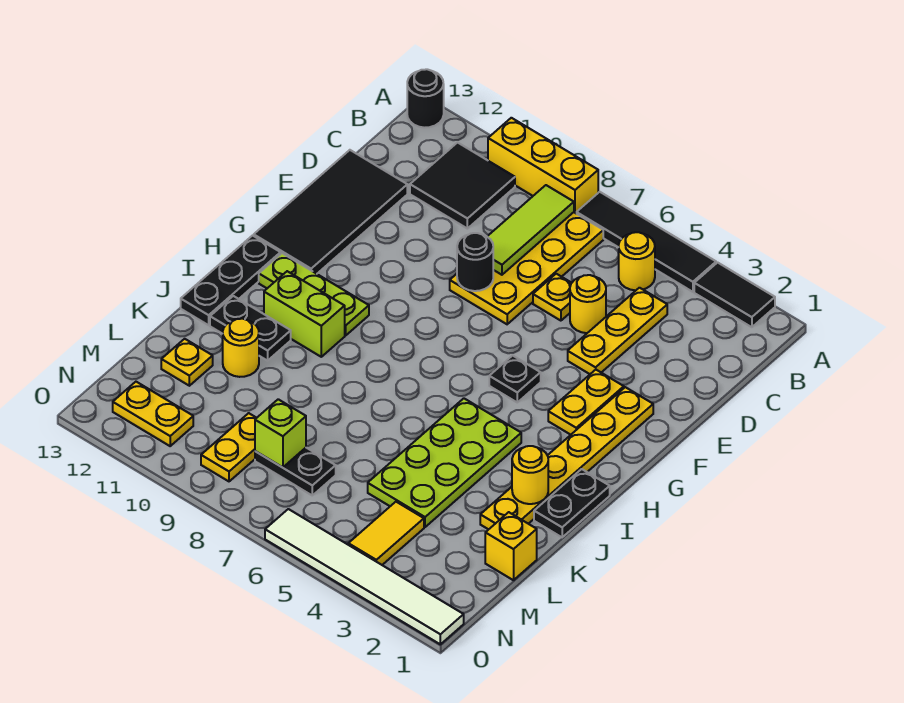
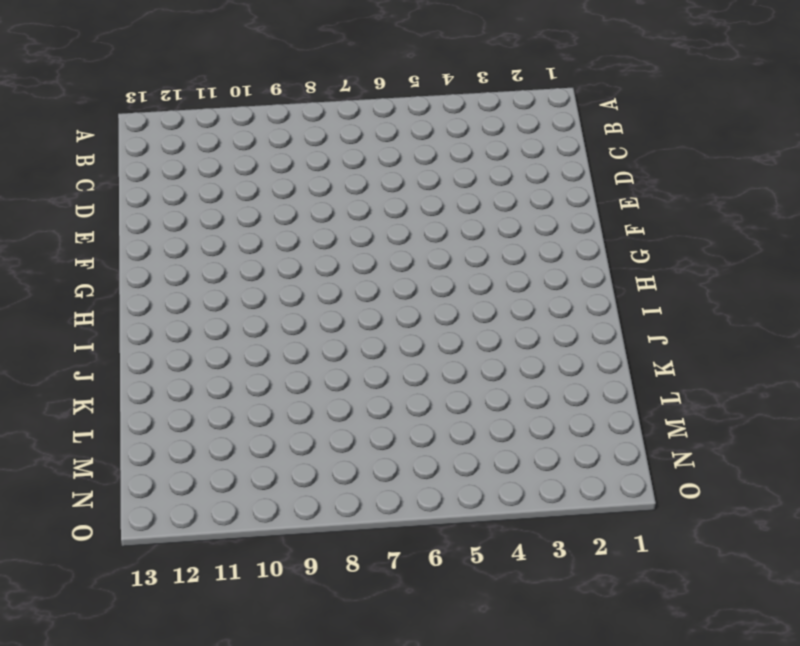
none -> black 1x2 tile [694,263,775,327]
none -> black 1x4 tile [577,192,716,292]
none -> yellow 1x3 brick [488,118,598,214]
none -> black 1x1 round brick [407,69,444,128]

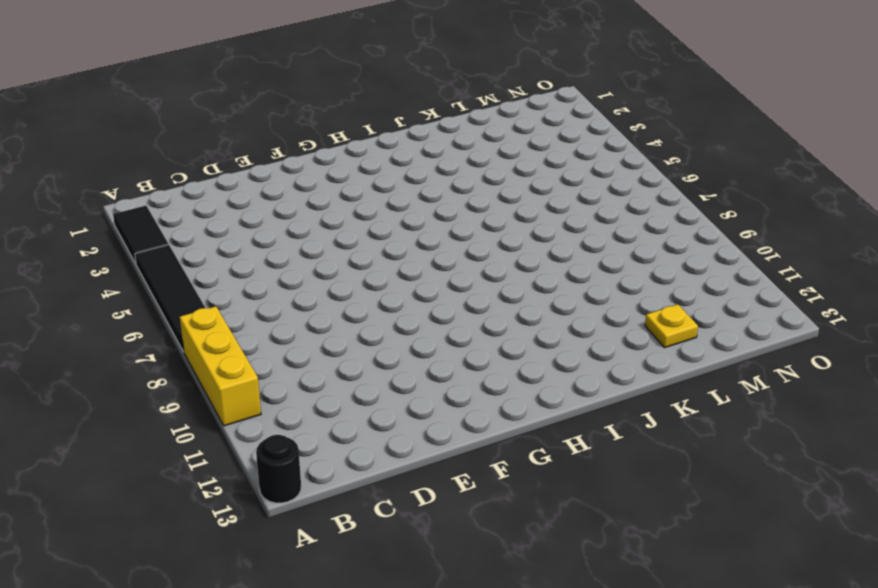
none -> yellow 1x1 round brick [619,232,655,290]
none -> yellow 2x4 plate [450,212,603,324]
none -> black 2x2 tile [410,143,515,229]
none -> yellow 1x3 plate [568,288,667,374]

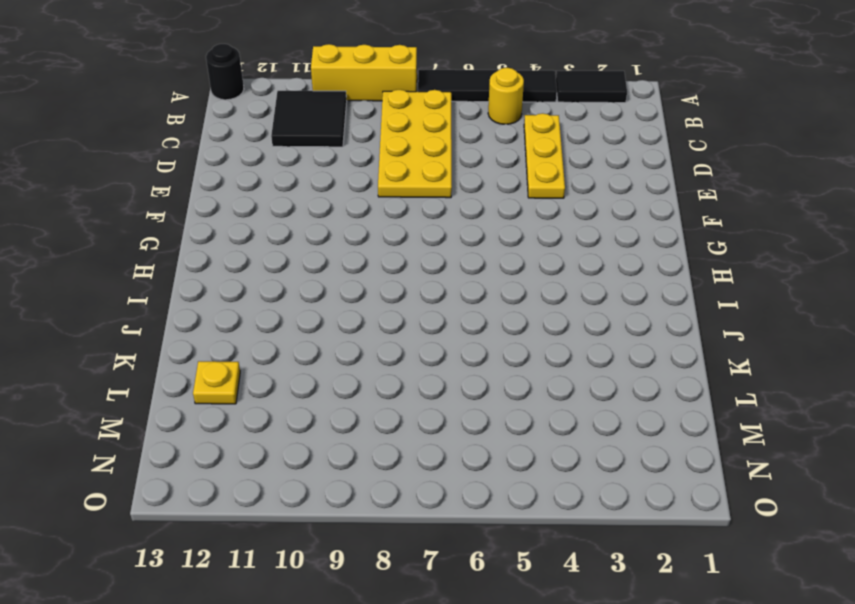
none -> yellow 1x1 round brick [570,275,606,333]
none -> yellow 1x1 plate [533,274,571,321]
none -> black 2x4 tile [254,150,407,274]
none -> yellow 1x6 plate [480,387,653,529]

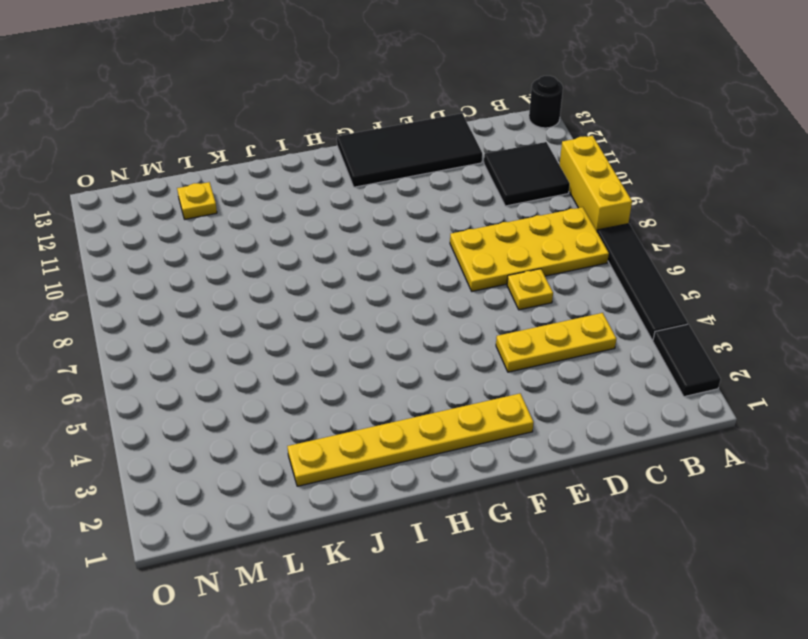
none -> yellow 1x1 round brick [619,232,655,290]
none -> yellow 1x1 round brick [570,275,606,333]
none -> yellow 1x2 plate [548,370,624,435]
none -> black 1x1 plate [489,356,541,402]

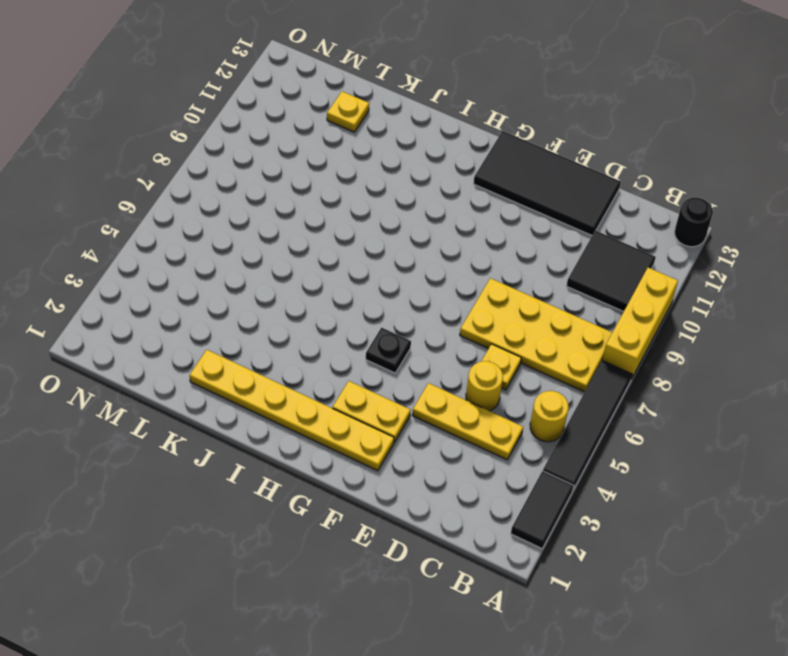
none -> lime 1x3 plate [259,253,369,335]
none -> black 1x3 plate [181,236,281,325]
none -> black 1x2 plate [534,469,610,537]
none -> lime 2x4 plate [368,398,521,527]

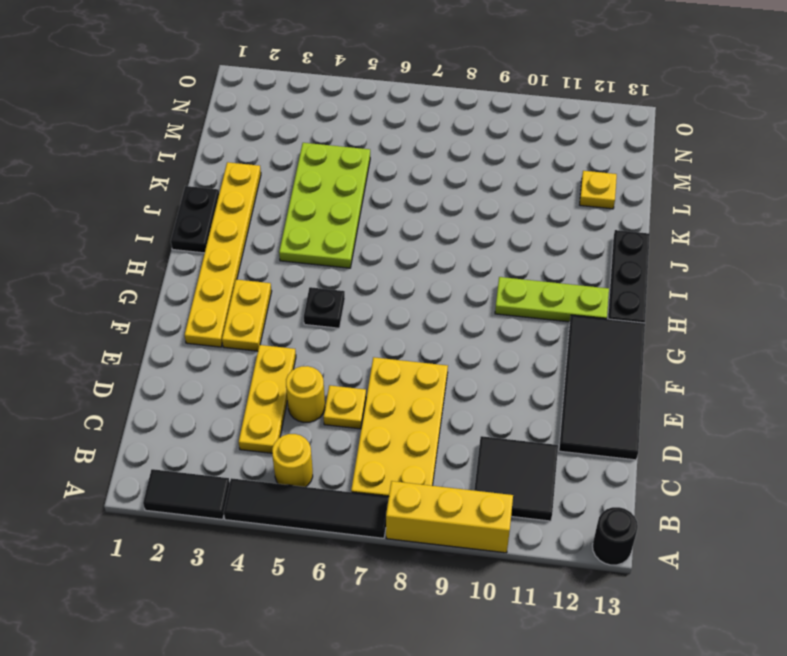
none -> lime 1x2 brick [264,271,345,357]
none -> black 1x2 plate [210,296,291,361]
none -> yellow 1x1 round brick [223,319,259,377]
none -> yellow 1x1 brick [485,512,537,580]

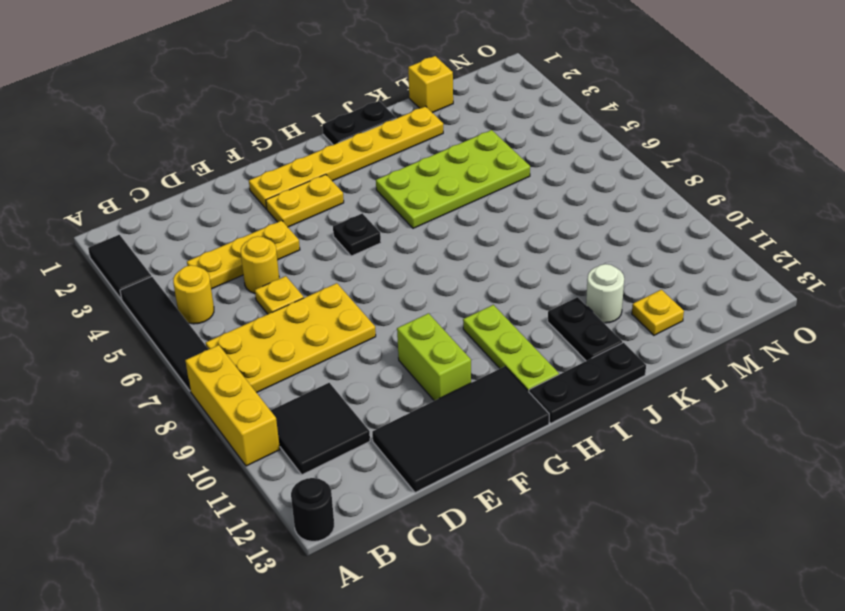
lime 1x2 brick [397,313,471,401] -> lime 1x2 brick moved to [264,271,345,357]
white 1x1 round brick [586,264,624,323] -> yellow 1x1 round brick [223,319,259,377]
none -> yellow 1x2 tile [348,502,424,565]
none -> black 1x2 plate [255,448,336,495]
none -> yellow 1x2 plate [201,413,256,481]
none -> yellow 1x2 plate [113,382,193,446]

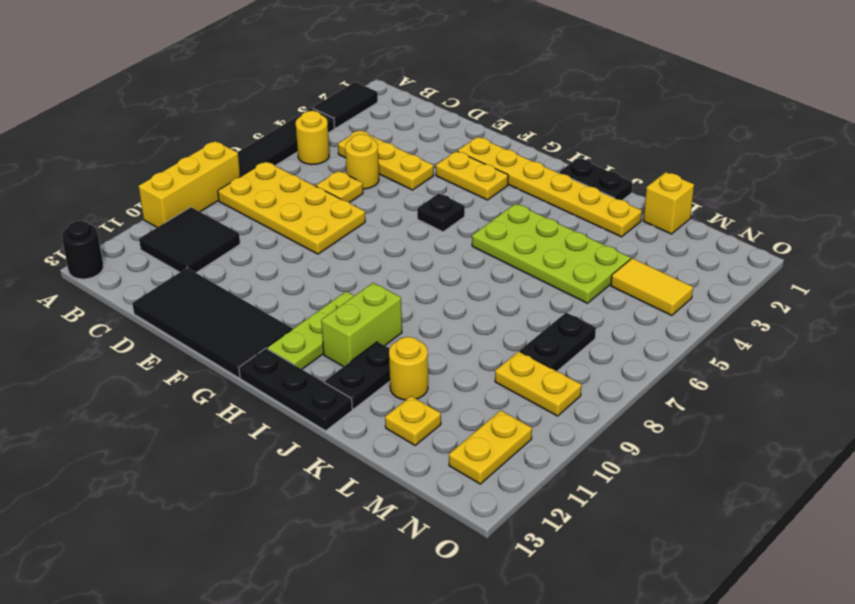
none -> white 1x6 tile [265,509,464,644]
none -> lime 1x3 tile [487,185,574,275]
none -> black 1x1 round brick [457,233,493,291]
none -> yellow 1x1 round brick [512,446,548,504]

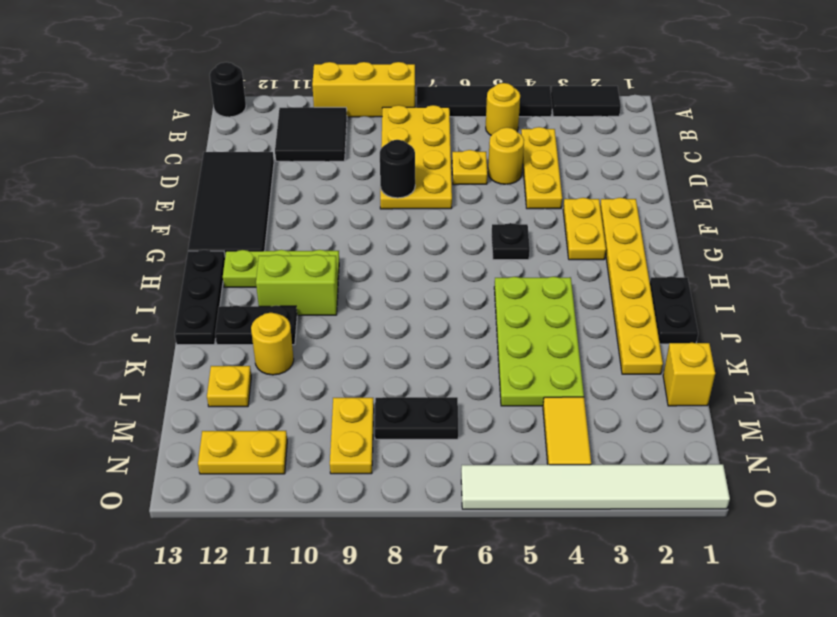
none -> lime 1x3 tile [487,185,574,275]
none -> yellow 1x1 round brick [512,446,548,504]
none -> lime 1x1 brick [255,399,306,467]

